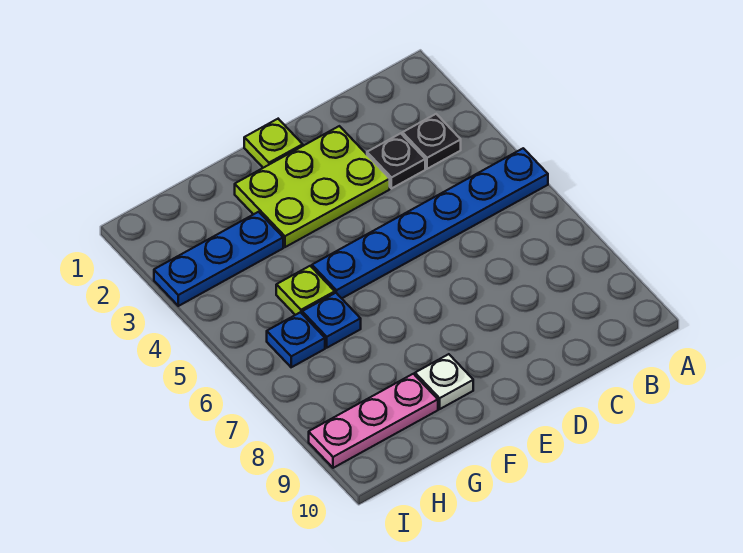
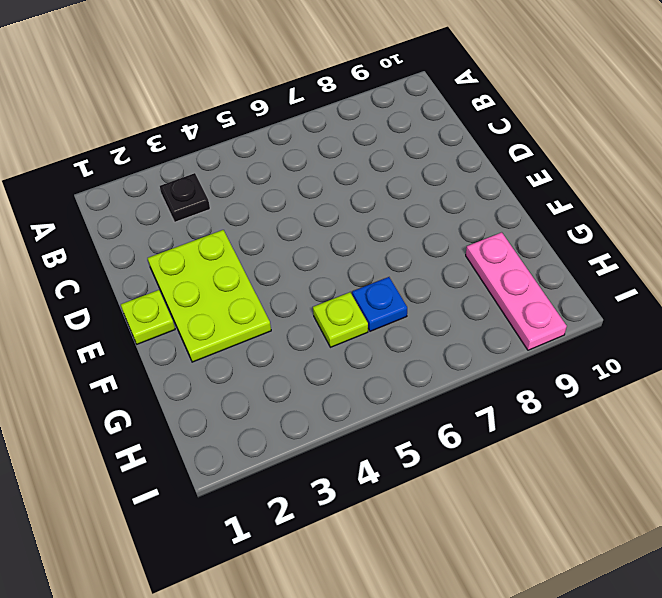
none -> blue 1x6 plate [312,148,548,298]
none -> black 1x1 plate [367,133,425,189]

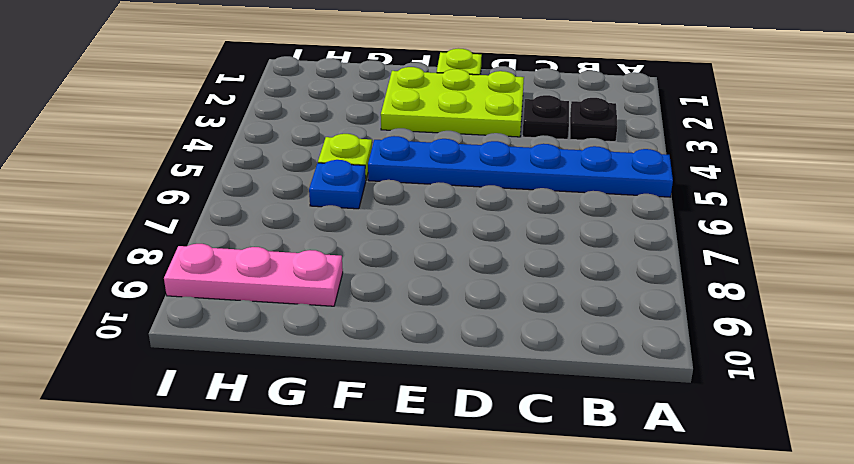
none -> white 1x1 plate [415,354,473,409]
none -> blue 1x3 plate [154,212,283,306]

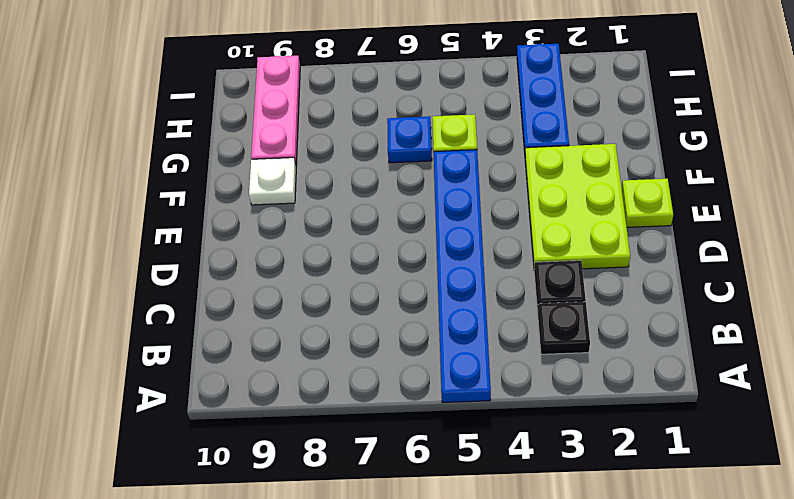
none -> blue 1x1 plate [267,312,325,367]

